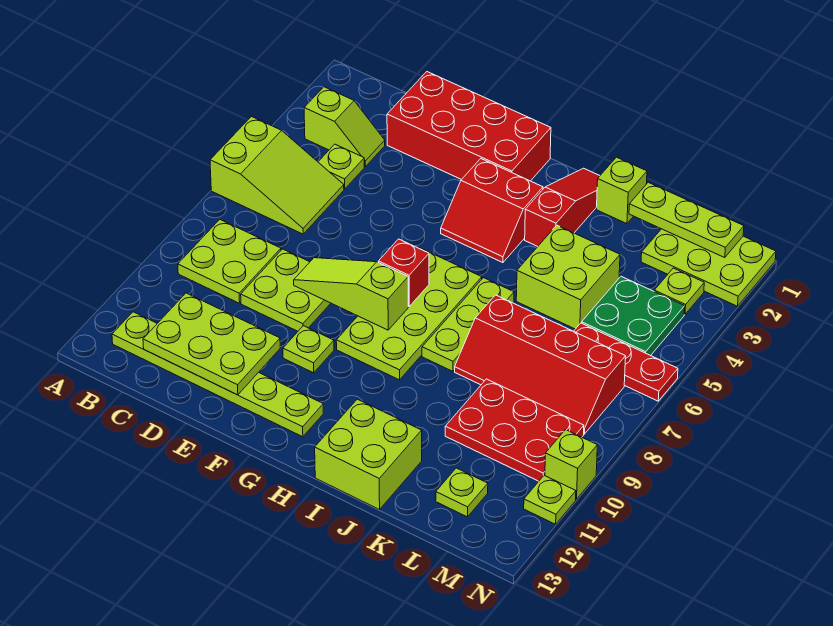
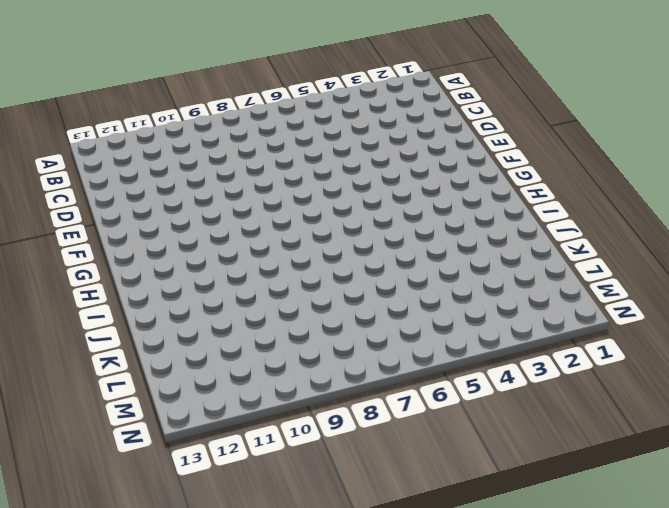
none -> lime 2x3 slope [210,117,344,234]
none -> lime 1x2 slope [304,87,385,166]
none -> lime 2x2 plate [178,220,281,303]

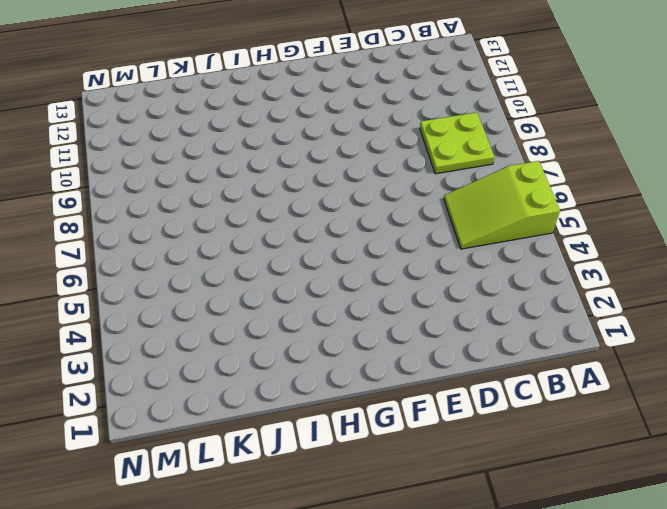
none -> lime 1x2 slope [304,87,385,166]
none -> lime 1x6 plate [112,312,323,437]
none -> lime 1x1 plate [318,144,364,189]

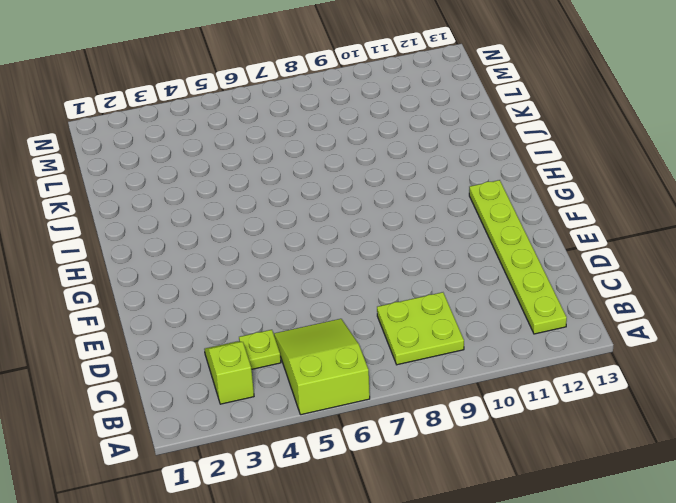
none -> red 2x4 brick [387,72,551,181]
none -> lime 2x2 plate [241,249,331,331]
none -> lime 1x1 plate [283,326,334,373]

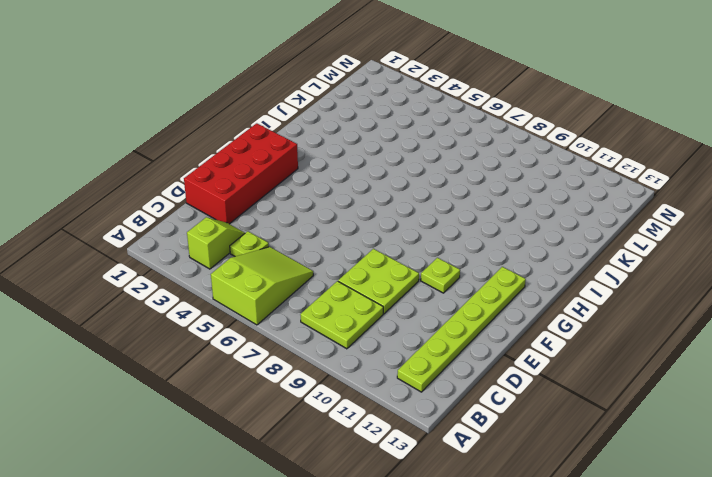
none -> red 2x2 slope [441,159,543,263]
none -> lime 2x4 plate [336,248,482,380]
none -> red 1x3 slope [525,168,600,246]

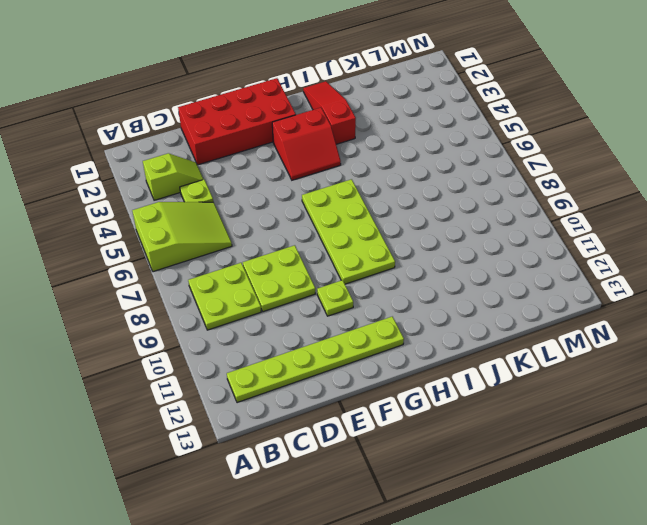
none -> lime 1x3 plate [422,278,514,371]
none -> lime 2x2 brick [315,399,422,510]
none -> lime 1x1 brick [597,157,647,224]

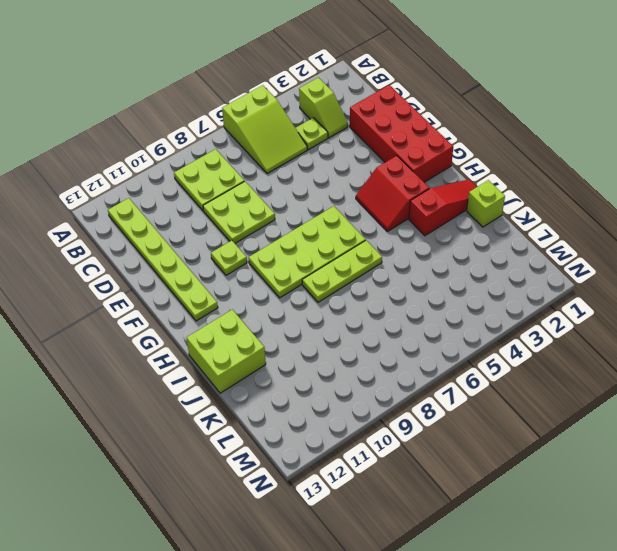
none -> lime 2x2 brick [516,225,620,329]
none -> red 2x4 slope [455,295,626,434]
none -> red 2x3 plate [445,379,584,481]

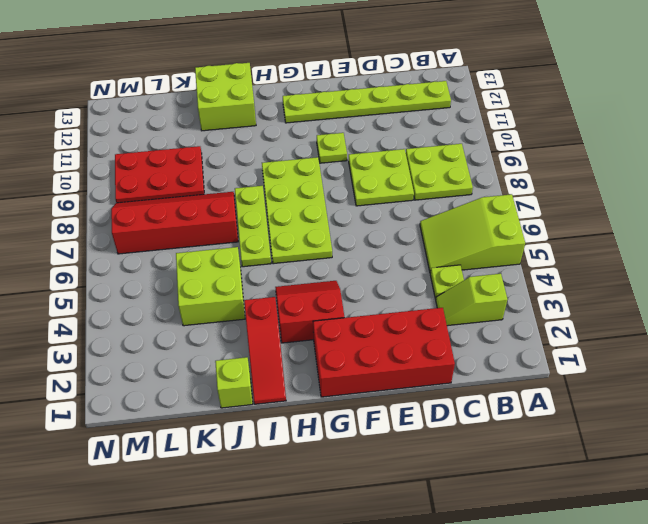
none -> lime 2x3 plate [641,229,776,306]
none -> green 2x2 plate [582,276,685,356]
none -> red 1x3 plate [574,323,678,401]

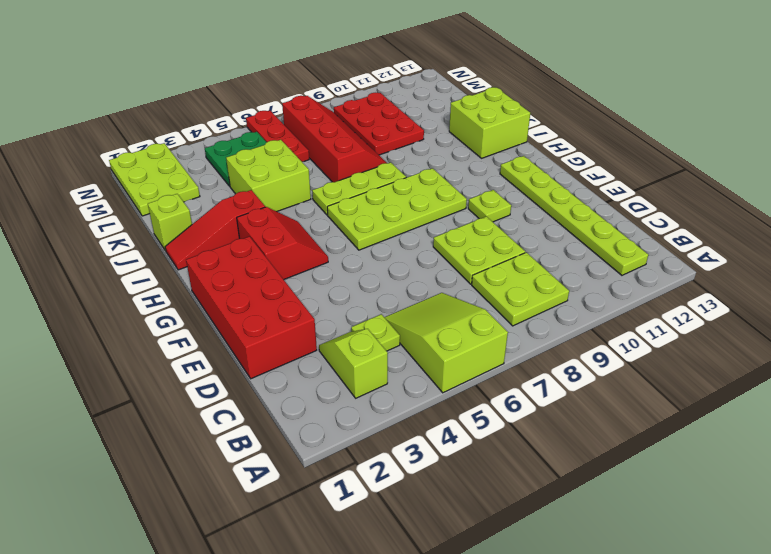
none -> lime 1x1 plate [436,468,488,517]
none -> lime 1x1 plate [654,268,704,314]
none -> lime 1x1 brick [545,430,597,499]

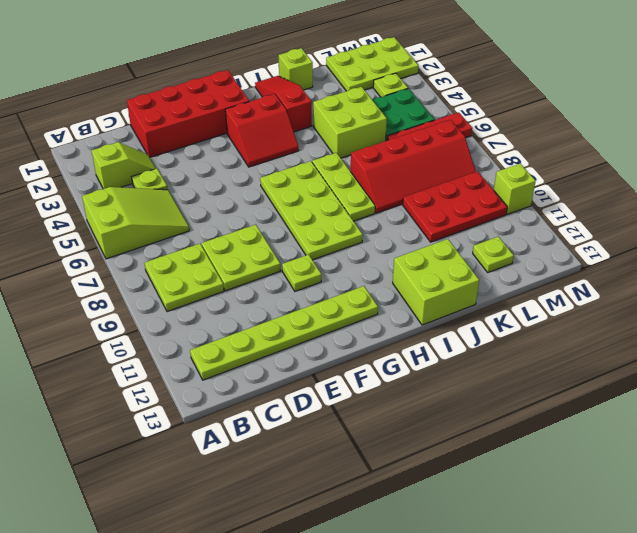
none -> lime 1x1 plate [524,475,576,524]
none -> lime 2x3 plate [143,293,280,395]
none -> lime 1x3 slope [294,258,408,330]

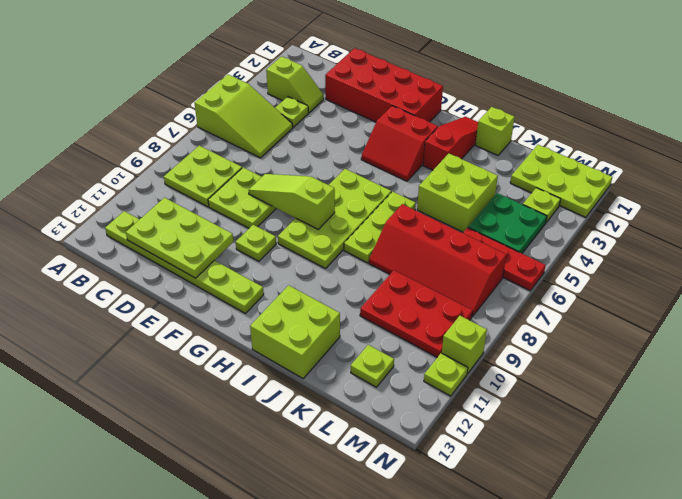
none -> red 1x1 brick [378,239,429,307]
none -> lime 1x3 plate [629,182,744,258]

